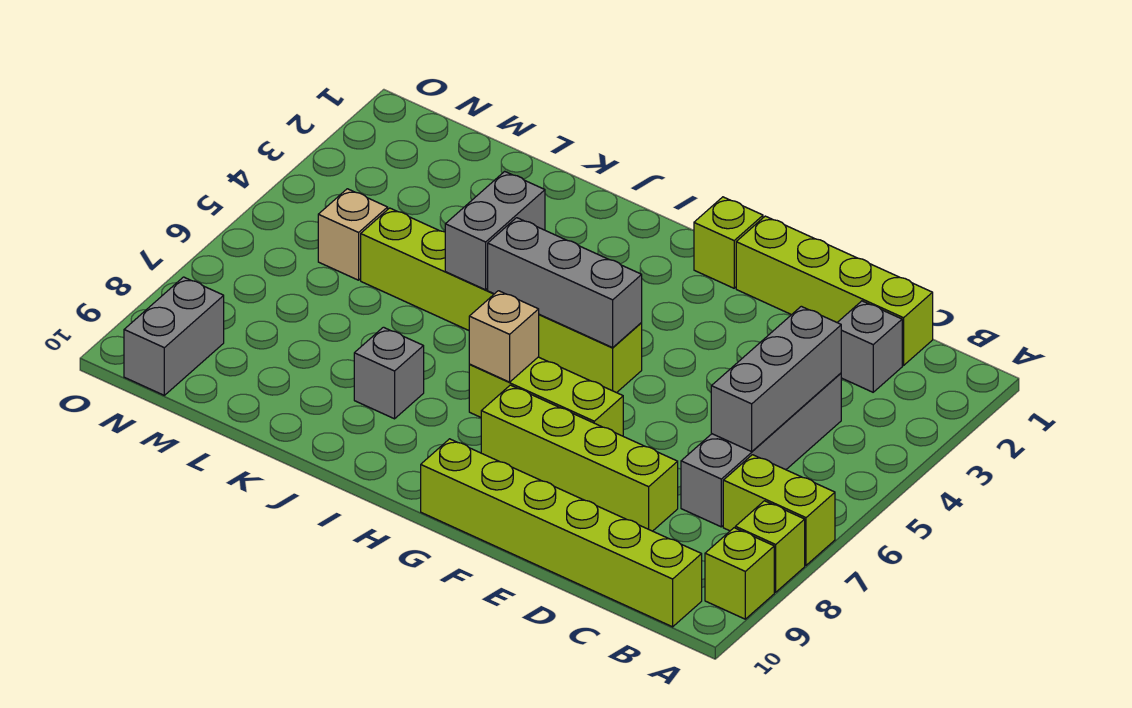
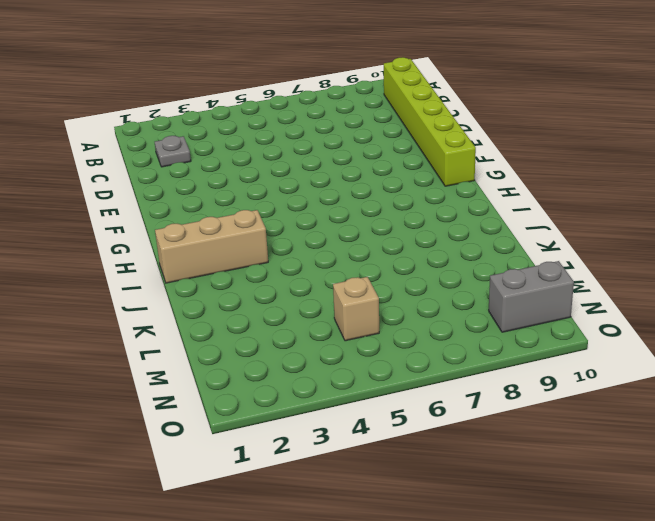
grey 1x1 plate [155,136,191,167] -> grey 1x1 brick [837,301,902,392]
tan 1x3 brick [155,210,268,283] -> none
none -> lime 1x2 brick [723,455,835,565]
none -> lime 1x1 brick [735,501,805,592]
none -> lime 1x1 brick [705,528,774,619]

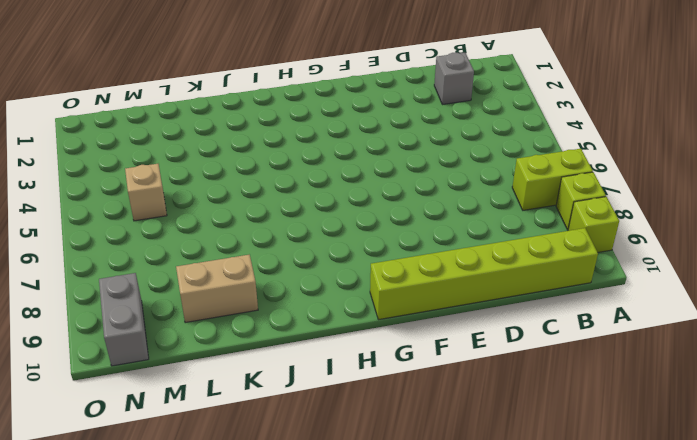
tan 1x2 brick [176,255,258,323] -> none
none -> lime 1x4 brick [736,216,933,365]
none -> grey 1x4 brick [681,373,841,527]
none -> lime 1x4 brick [481,385,678,531]

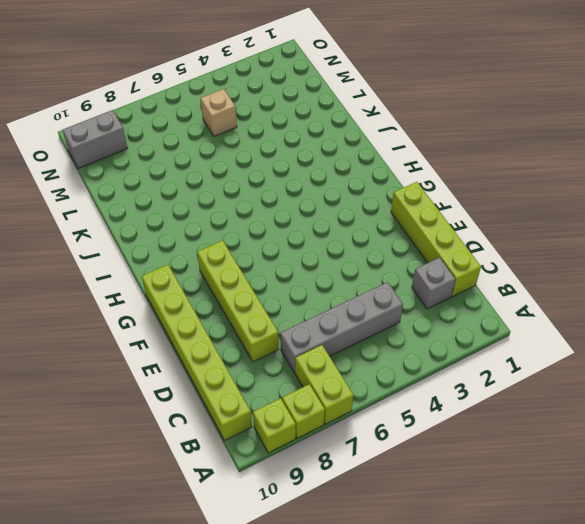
none -> lime 1x3 brick [469,357,623,436]
none -> lime 1x1 brick [694,197,763,288]
none -> lime 1x6 brick [361,208,642,393]

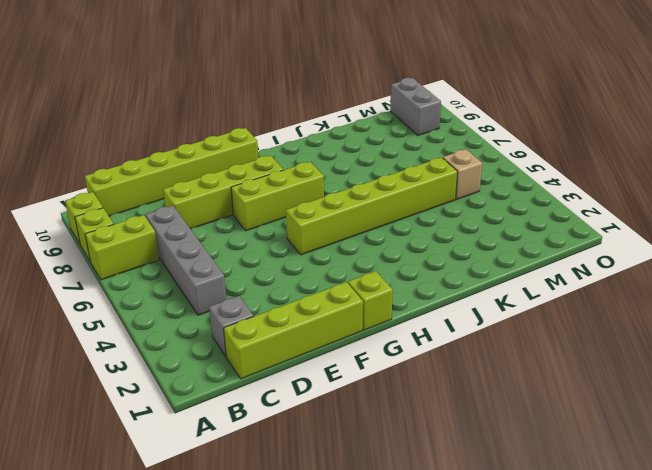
none -> grey 1x1 brick [354,327,424,419]
none -> grey 1x3 brick [711,306,841,452]
none -> grey 1x3 brick [488,218,642,348]

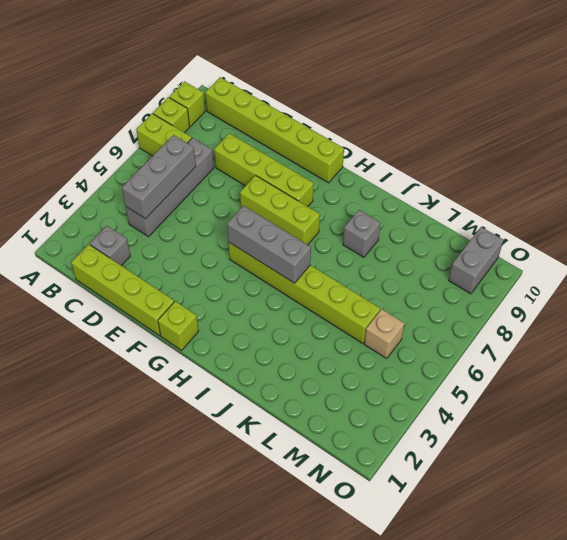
none -> tan 1x1 brick [469,291,539,382]
none -> grey 1x2 brick [445,171,545,290]

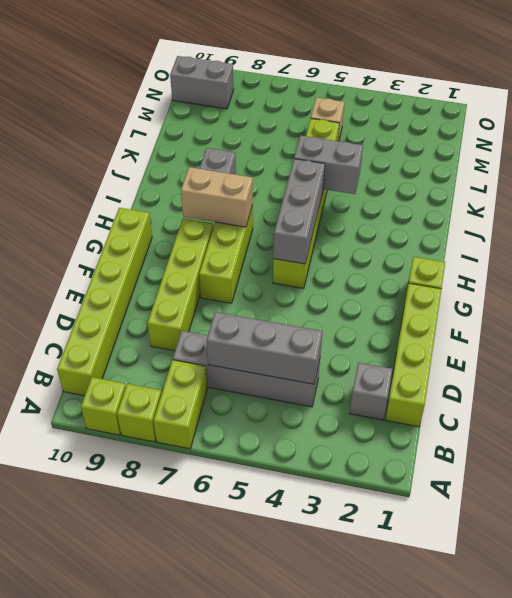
tan 1x2 brick [181,167,253,227] -> tan 1x1 brick [469,291,539,382]

